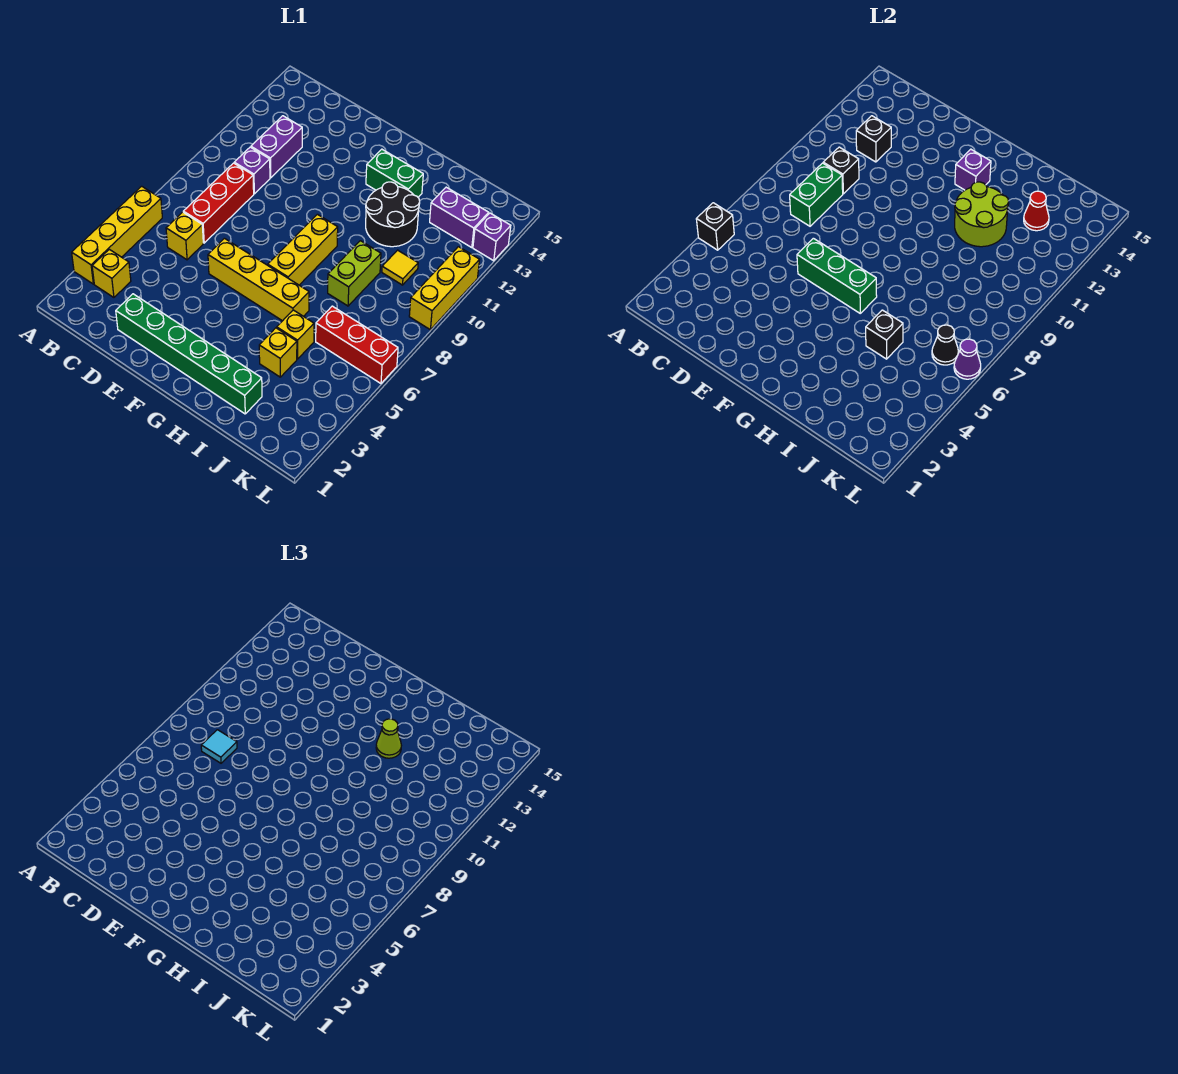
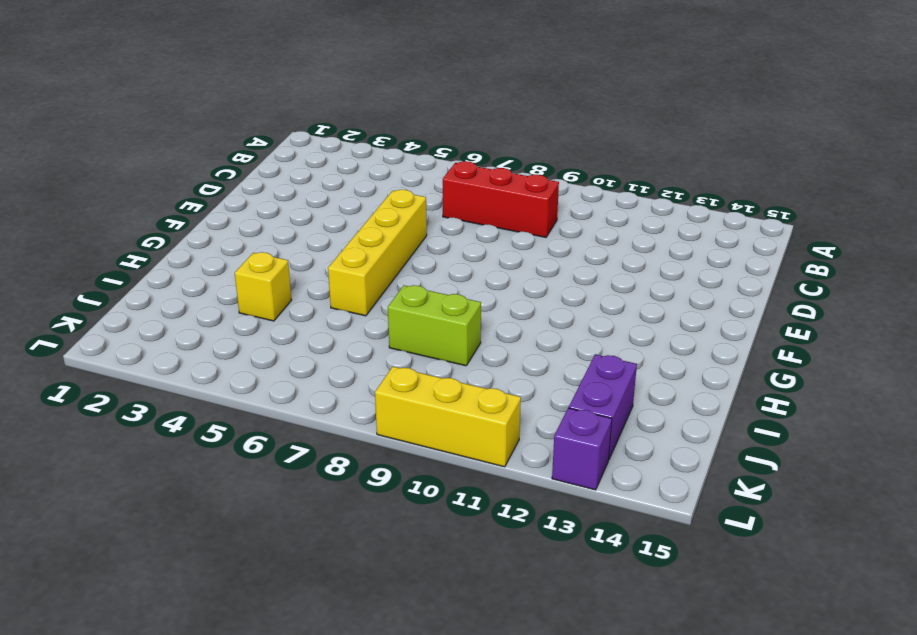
none -> yellow 1x4 brick [72,186,162,284]
none -> yellow 1x1 brick [92,249,131,297]
none -> yellow 1x1 brick [166,212,203,260]
none -> purple 1x1 brick [234,147,270,194]

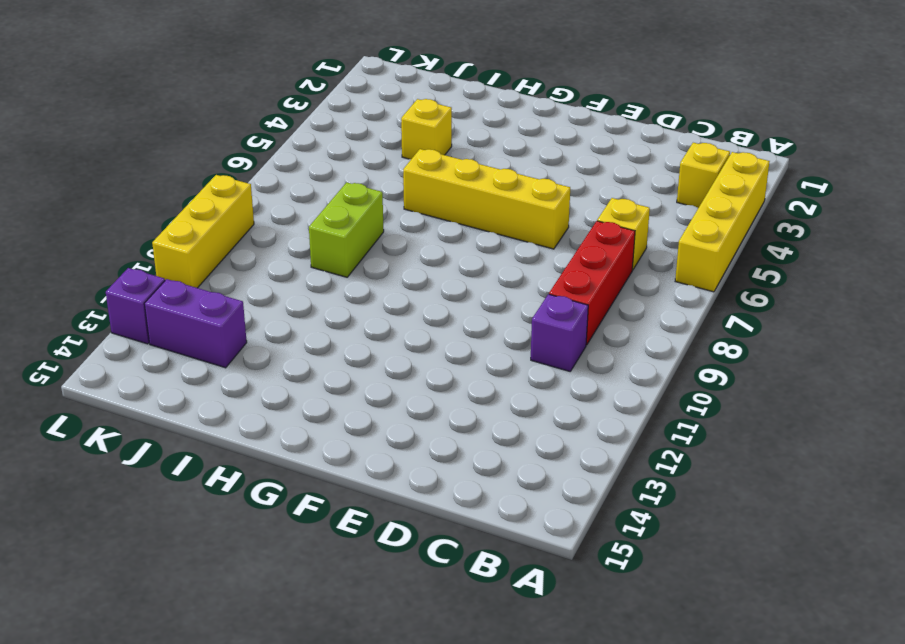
none -> purple 1x2 brick [251,116,302,178]
none -> green 1x6 brick [116,294,262,414]
none -> yellow 1x3 brick [268,214,338,285]
none -> green 1x2 brick [366,149,423,197]

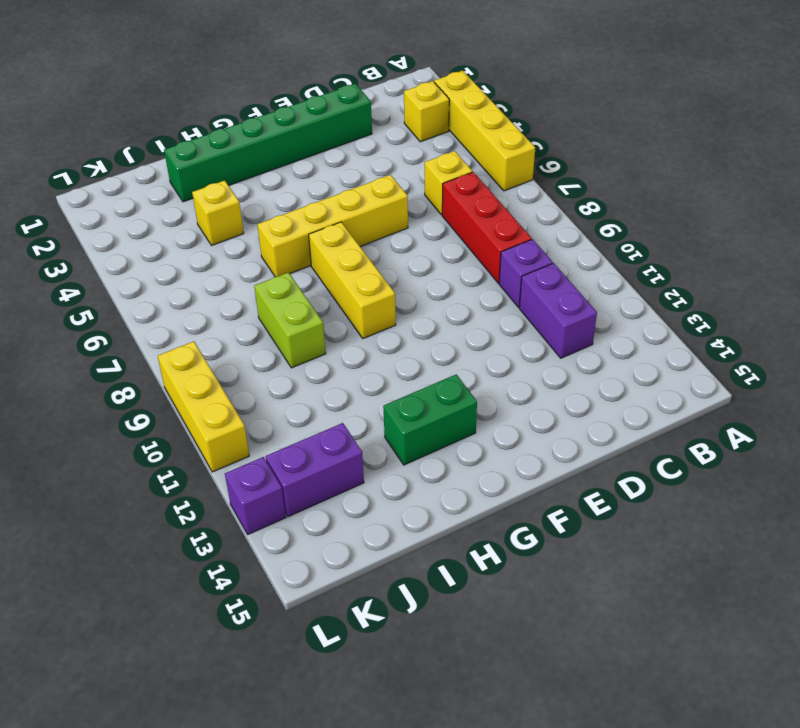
none -> black 2x2 round brick [366,182,420,247]
none -> yellow 1x1 brick [277,310,314,359]
none -> red 1x3 brick [316,306,398,383]
none -> yellow 1x1 tile [382,250,418,285]

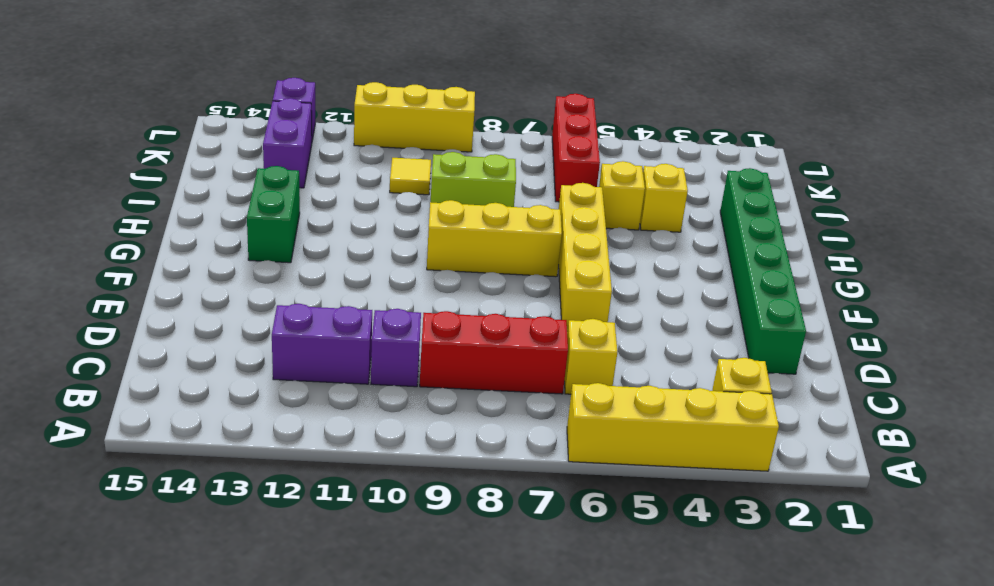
none -> black 2x2 round brick [366,182,420,247]
none -> black 1x1 brick [696,203,734,250]
none -> green 1x2 brick [790,163,843,226]
none -> black 1x1 brick [823,147,859,194]

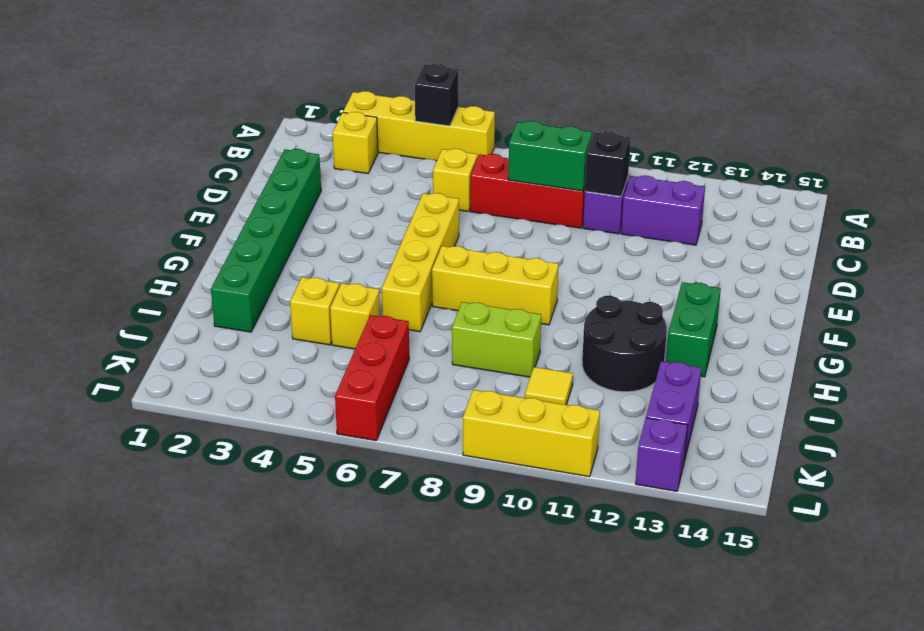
none -> black 1x1 brick [856,116,891,162]
none -> green 1x3 brick [797,238,877,313]
none -> purple 1x1 brick [955,149,991,190]
none -> lime 2x2 round brick [955,182,1009,247]

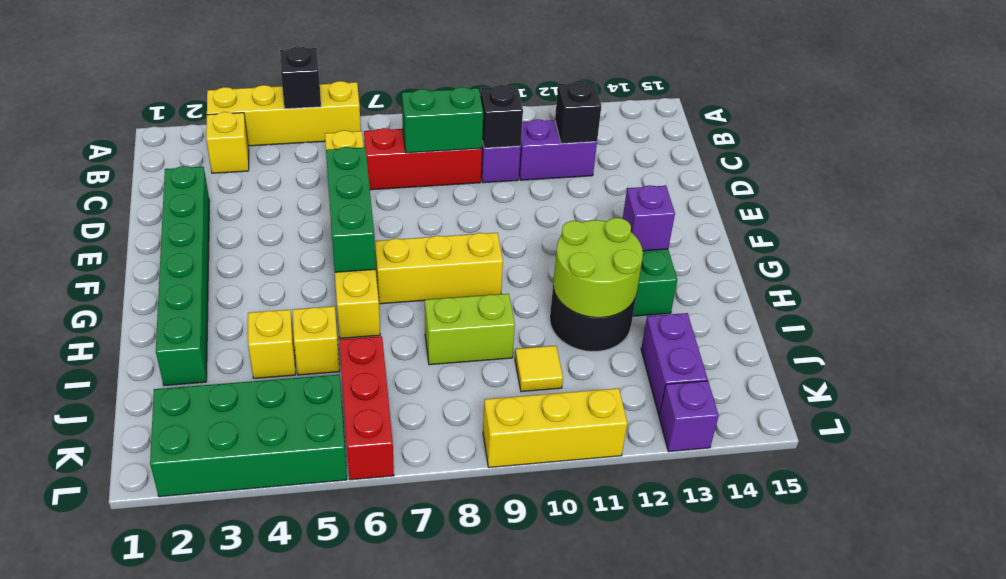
green 2x4 brick [150,375,347,497] -> none
none -> black 1x1 brick [866,310,903,359]
none -> red 1x1 cone [1024,191,1049,231]
none -> black 1x1 cone [932,325,958,365]
none -> purple 1x1 cone [954,339,981,379]

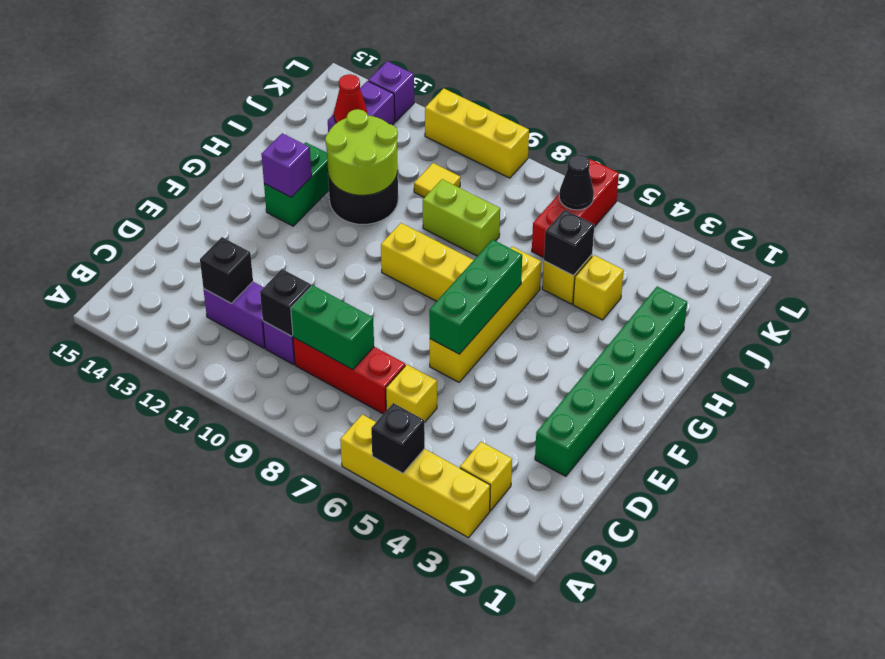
none -> purple 1x1 cone [954,339,981,379]
none -> cyan 1x1 tile [201,730,237,763]
none -> lime 1x1 cone [376,719,402,758]

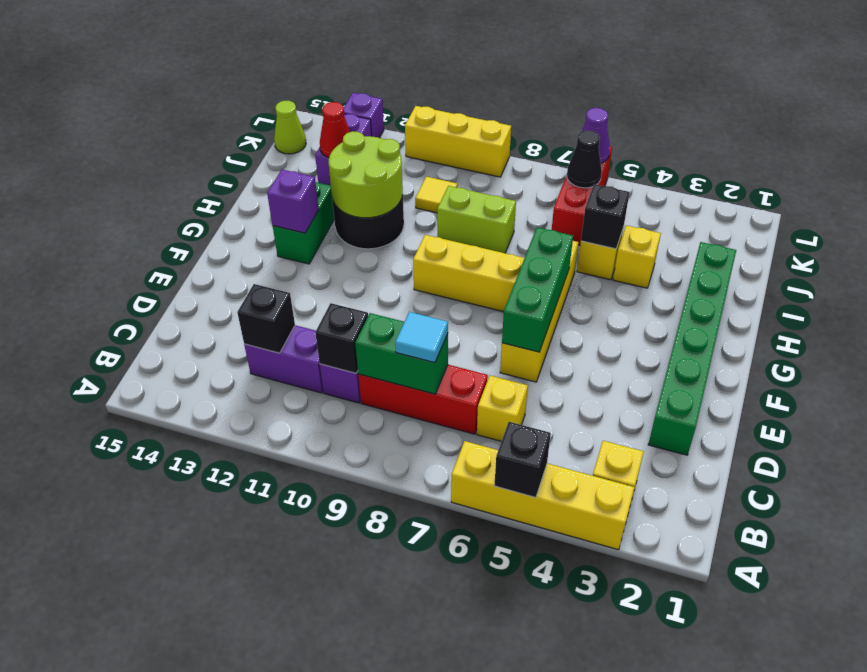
lime 1x1 cone [274,101,306,154] -> lime 1x1 cone moved to [376,719,402,758]

